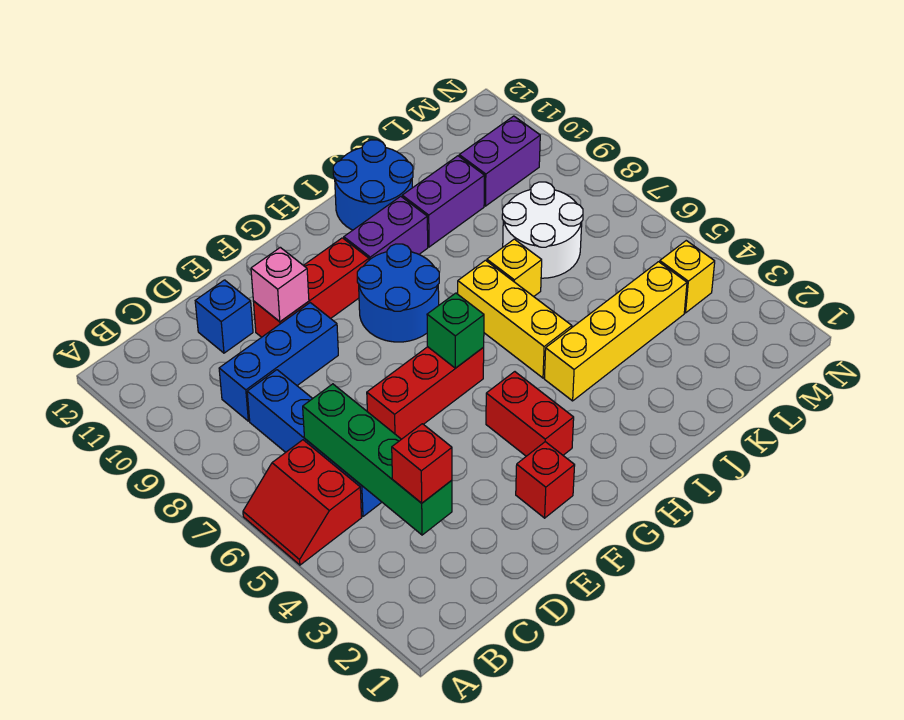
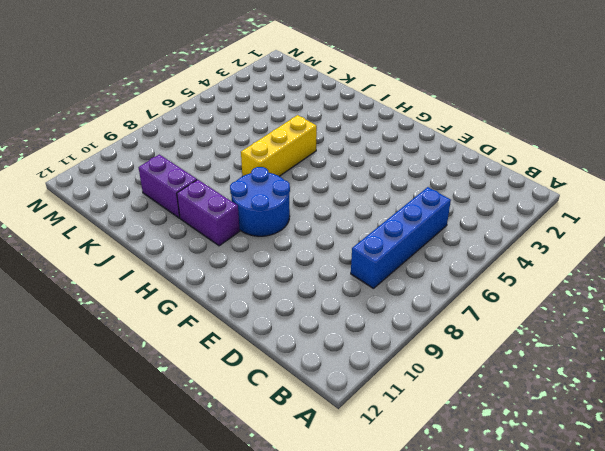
none -> red 2x2 slope [243,440,362,565]
none -> blue 1x3 brick [219,303,338,421]
none -> blue 1x1 brick [195,280,253,353]

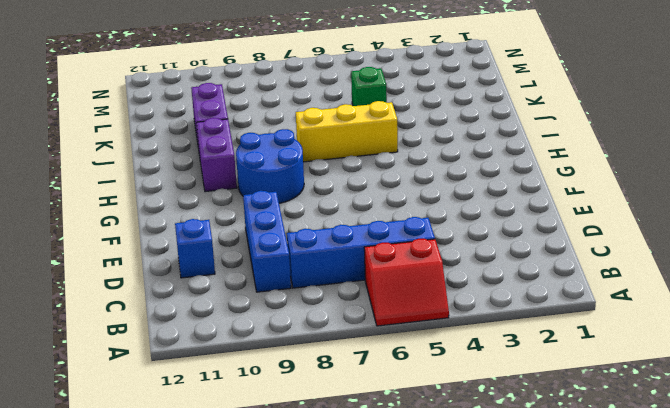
green 1x1 brick [351,67,387,106] -> green 1x1 brick moved to [427,293,484,368]
none -> red 1x3 brick [367,347,484,439]
none -> red 1x3 brick [253,238,369,337]
none -> red 1x1 brick [516,442,575,518]

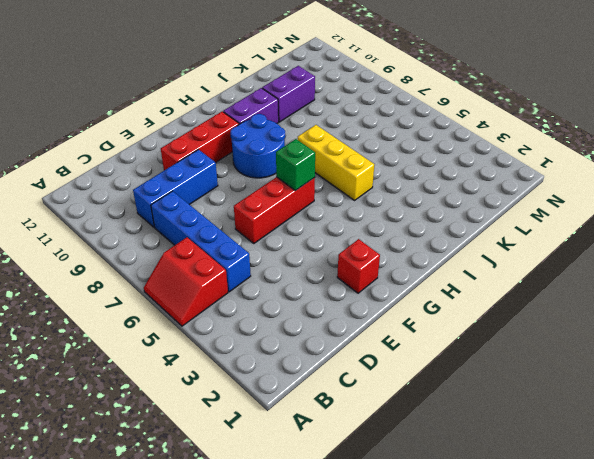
none -> blue 1x1 brick [195,280,253,353]
none -> red 1x2 brick [486,372,574,456]
none -> yellow 1x4 brick [544,262,687,401]

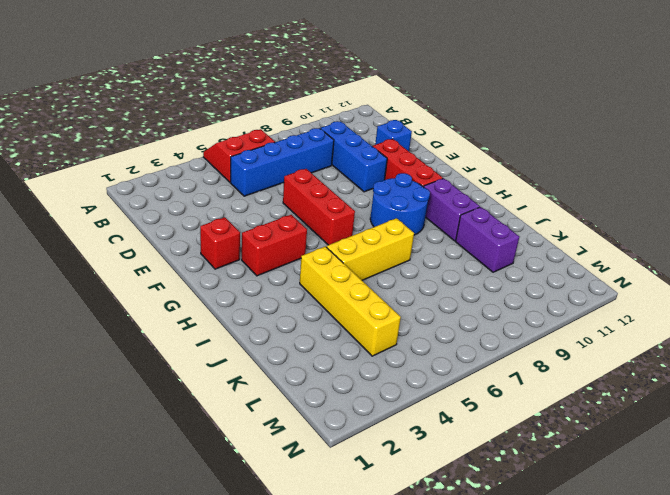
none -> blue 2x2 round brick [333,140,413,230]
none -> yellow 1x1 brick [487,239,542,297]
none -> white 2x2 round brick [502,182,583,278]

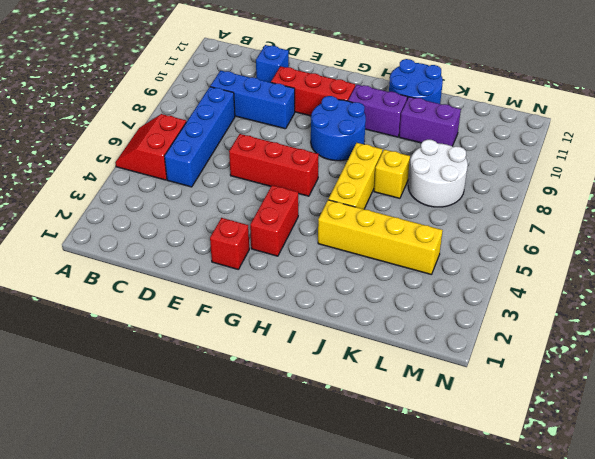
none -> purple 1x2 brick [459,116,540,206]
none -> yellow 1x1 brick [660,241,715,313]
none -> green 1x4 brick [303,384,452,535]

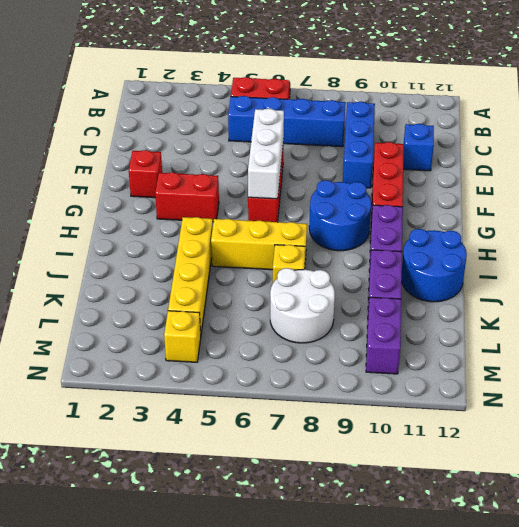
white 1x3 brick [248,108,284,199] -> green 1x1 brick [427,293,484,368]
none -> green 1x4 brick [303,384,452,535]
none -> pink 1x1 brick [251,247,309,322]
none -> red 1x1 brick [392,424,452,503]

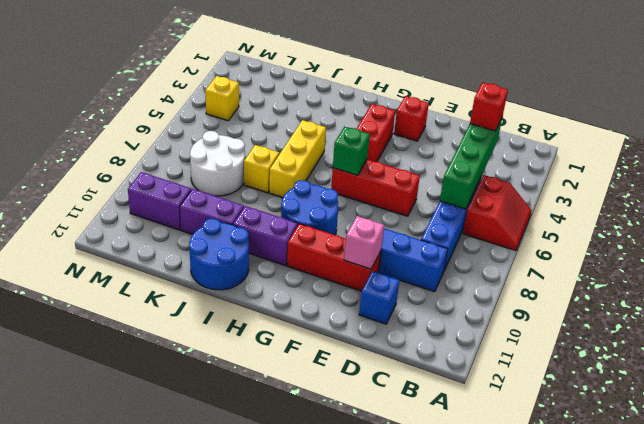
none -> yellow 1x4 brick [544,262,687,401]

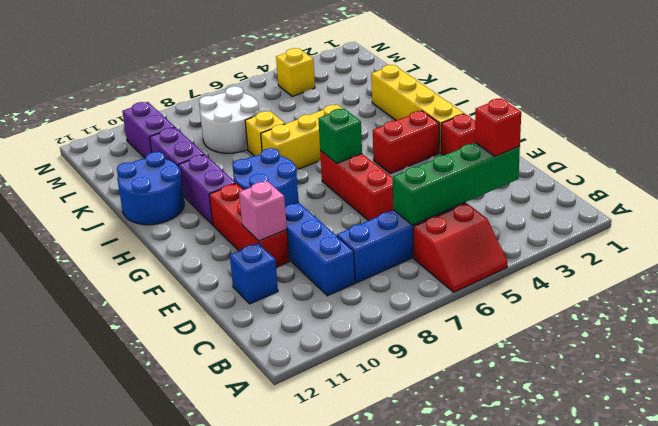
yellow 1x4 brick [371,65,464,153] -> yellow 1x4 brick moved to [544,262,687,401]

